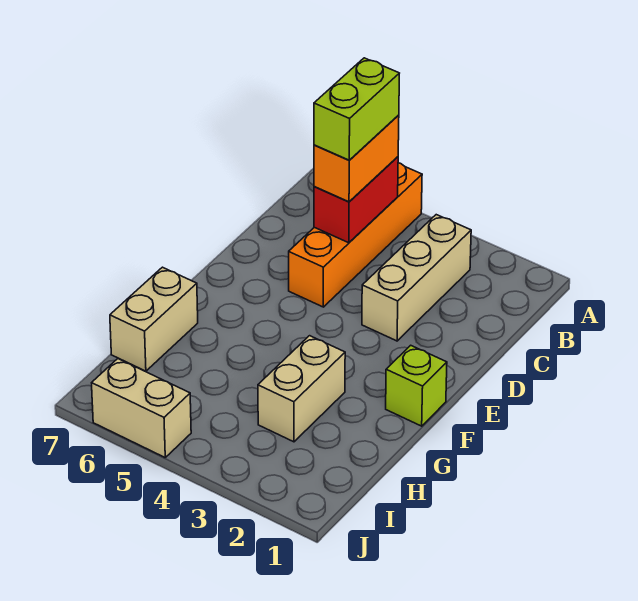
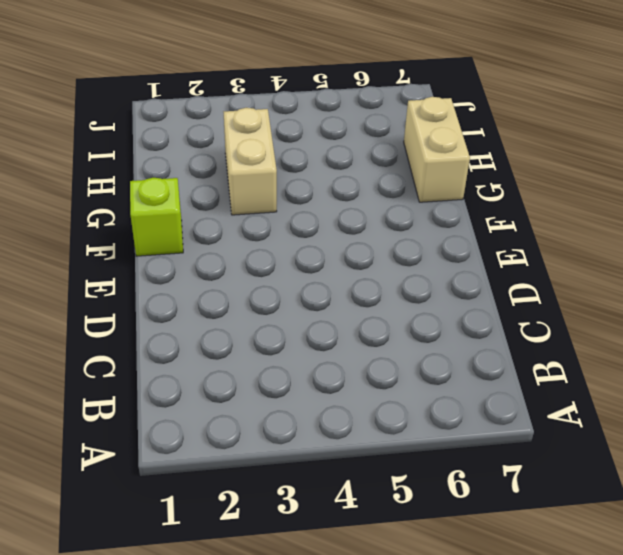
none -> orange 1x4 brick [289,163,422,307]
none -> tan 1x3 brick [362,215,471,341]

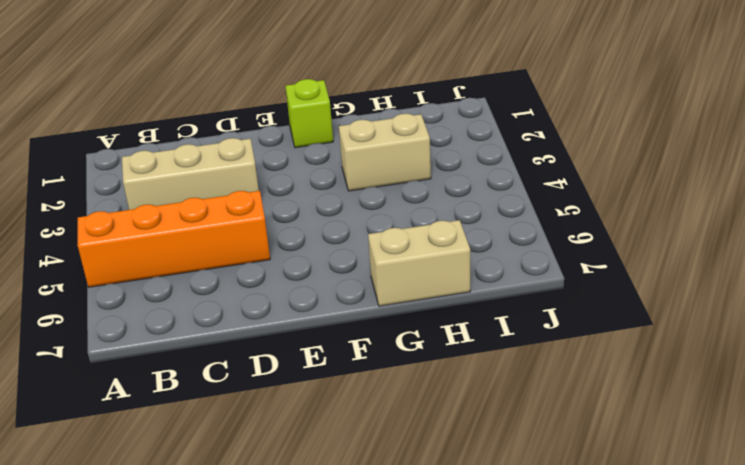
none -> tan 1x2 brick [92,359,191,457]
none -> red 1x2 brick [314,157,398,243]

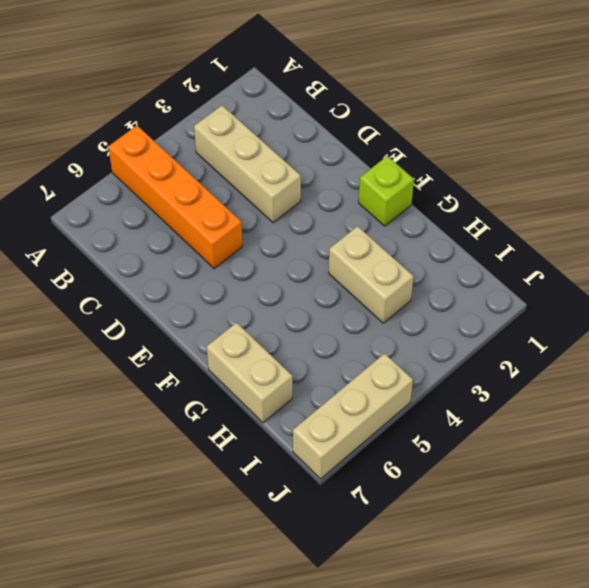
tan 1x3 brick [293,354,413,479] -> tan 1x2 brick [92,359,191,457]
none -> red 1x2 brick [314,157,398,243]
none -> orange 1x2 brick [314,115,399,202]

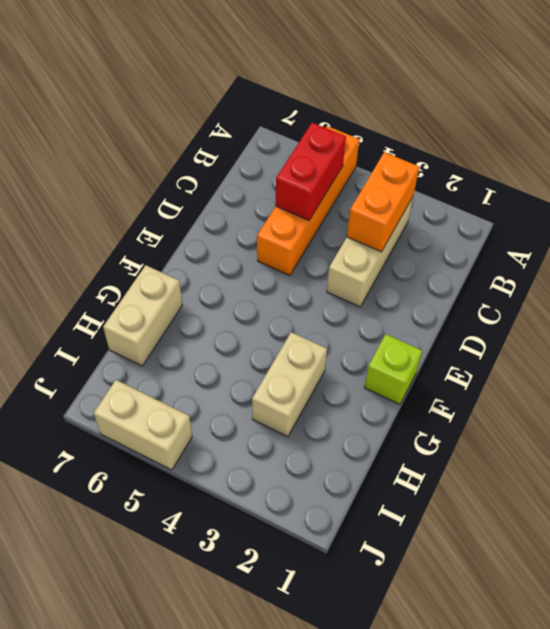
orange 1x2 brick [347,152,419,252] -> orange 1x2 brick moved to [314,115,399,202]
none -> lime 1x2 brick [314,58,399,160]

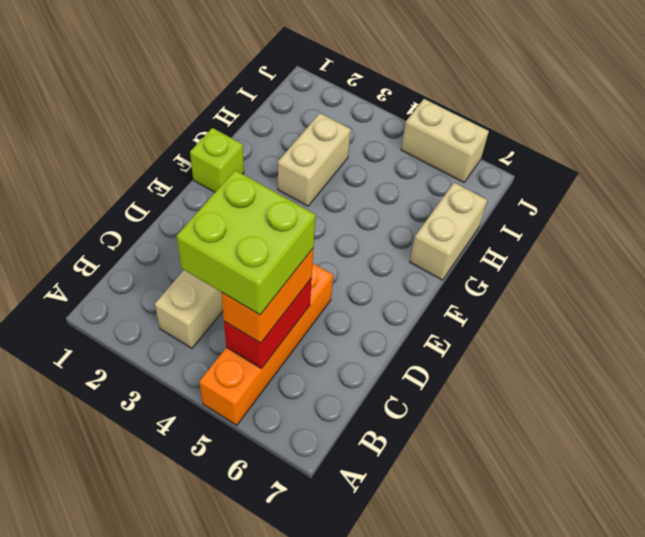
lime 2x2 brick [177,170,316,315] -> lime 1x2 brick [314,58,399,160]

